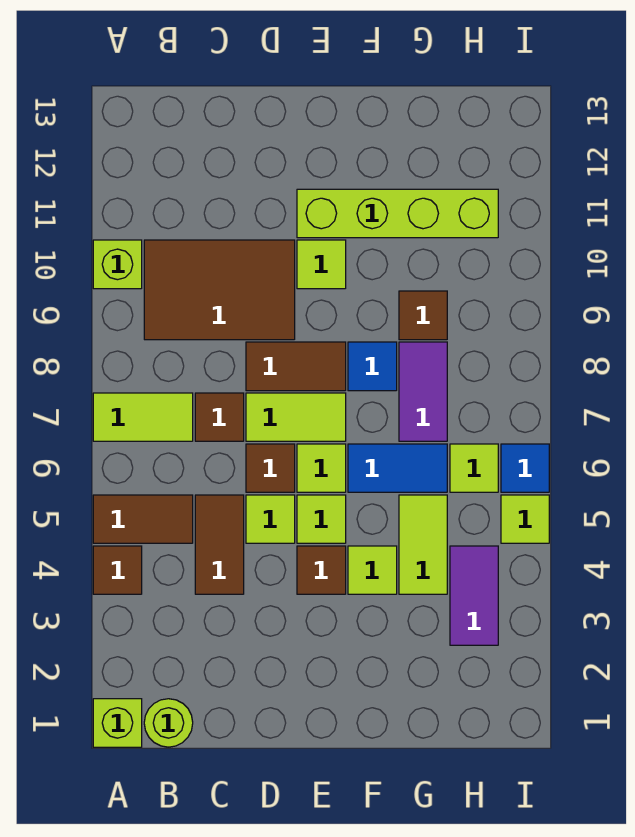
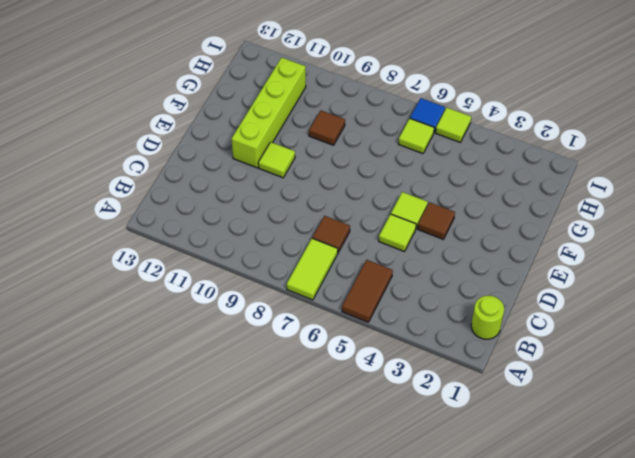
none -> lime 1x1 brick [93,699,142,747]
none -> brown 1x1 tile [93,546,142,594]
none -> lime 1x1 brick [93,240,142,289]

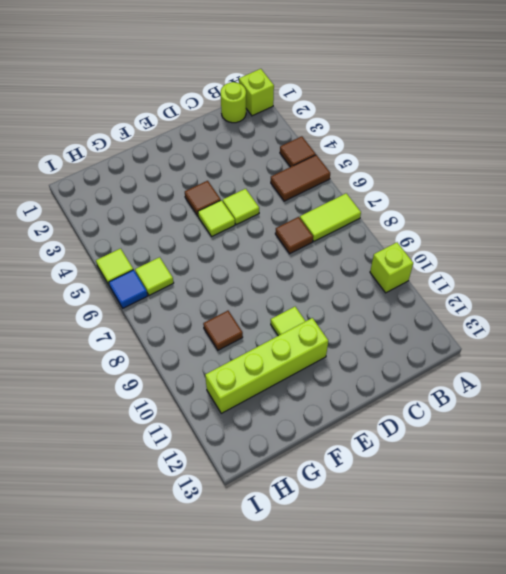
none -> brown 2x3 tile [144,240,295,340]
none -> brown 1x2 tile [195,495,244,594]
none -> brown 1x1 tile [246,444,295,492]

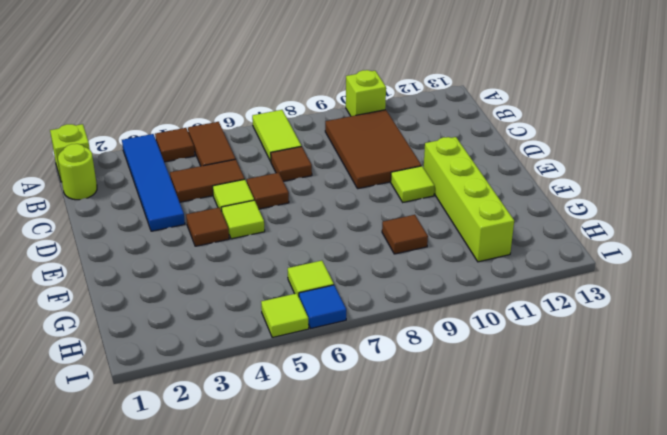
blue 1x4 tile [122,134,185,231] -> none
none -> lime 1x2 tile [246,393,346,441]
none -> brown 1x2 tile [246,342,346,391]
none -> lime 1x1 tile [297,444,346,492]

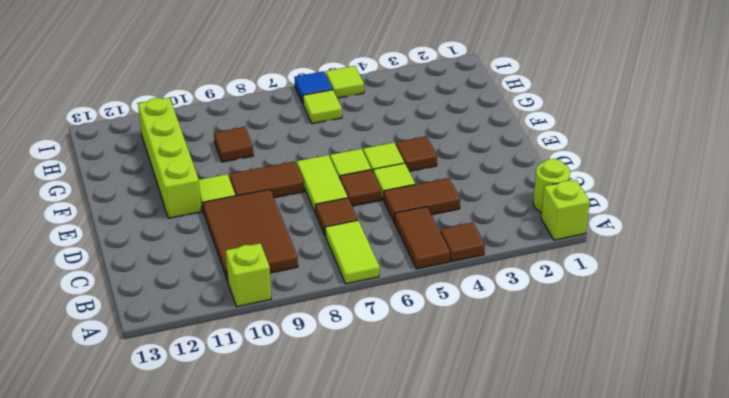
brown 1x2 tile [229,161,304,198] -> brown 1x2 tile turned to [246,342,346,391]
none -> lime 1x1 tile [348,546,397,594]
none -> blue 1x2 tile [348,444,447,492]
none -> blue 1x1 tile [348,342,397,391]

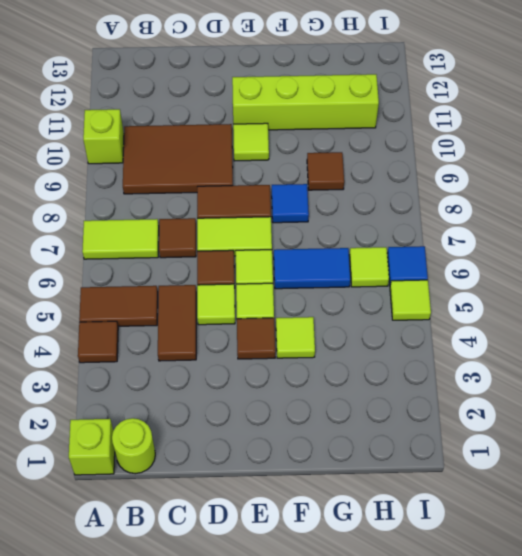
none -> lime 1x2 tile [399,495,447,594]
none -> purple 1x2 tile [399,342,447,441]
none -> purple 1x2 tile [450,546,498,645]

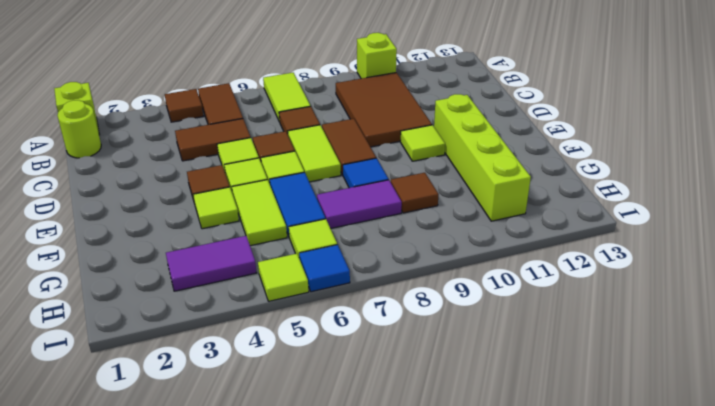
lime 1x2 tile [232,180,287,246] -> lime 1x2 tile turned to [399,495,447,594]

